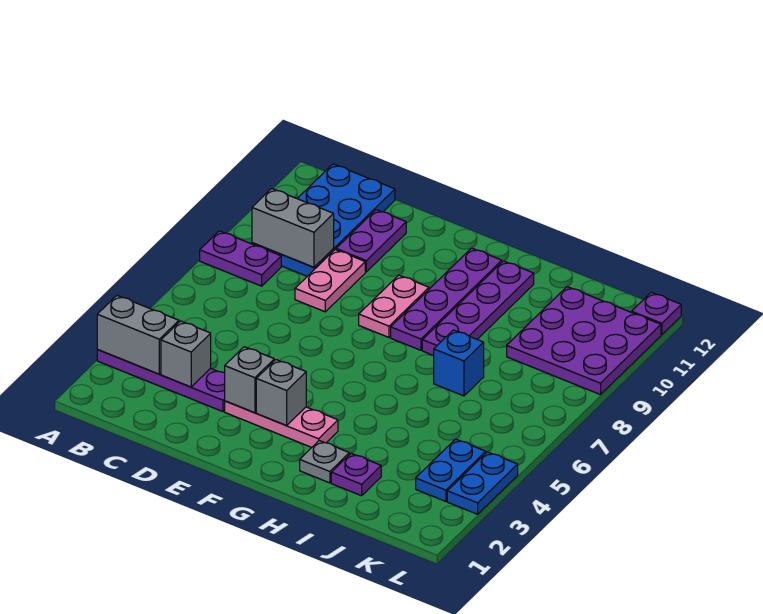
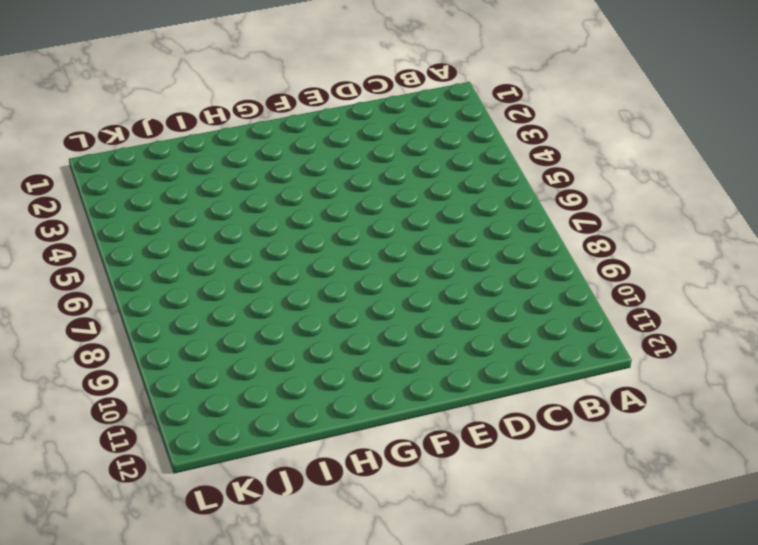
none -> purple 1x4 plate [97,350,225,412]
none -> purple 1x2 plate [200,231,281,286]
none -> blue 2x4 plate [252,164,395,276]

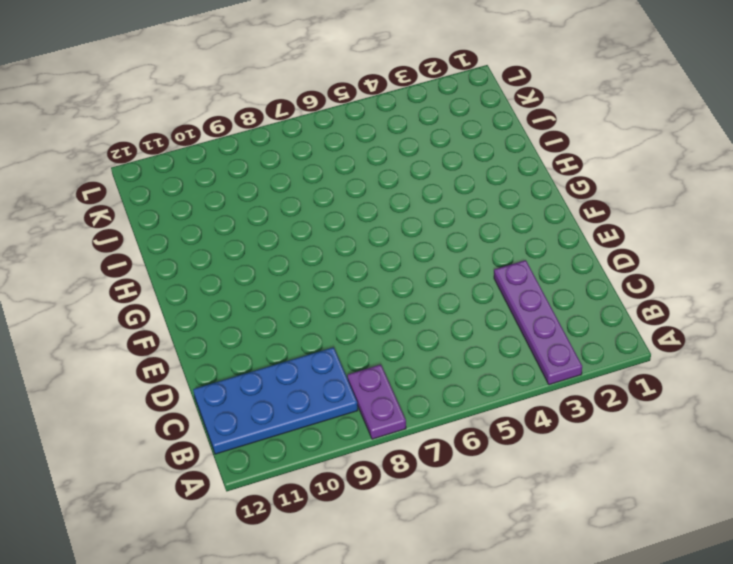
none -> pink 1x2 plate [295,250,365,312]
none -> purple 1x2 plate [336,210,406,272]
none -> pink 1x3 plate [225,401,338,448]

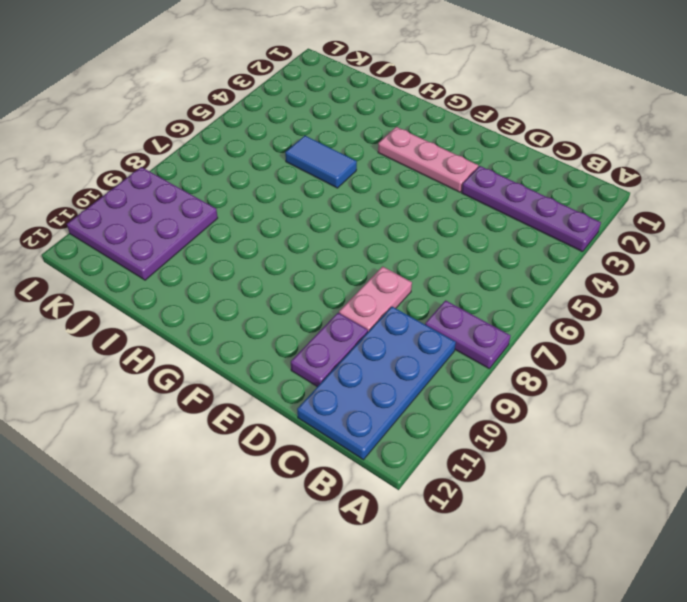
blue 1x2 tile [285,136,357,188] -> none
none -> pink 1x2 plate [359,275,429,337]
none -> purple 1x4 plate [391,248,502,350]
none -> grey 1x1 plate [300,441,349,483]

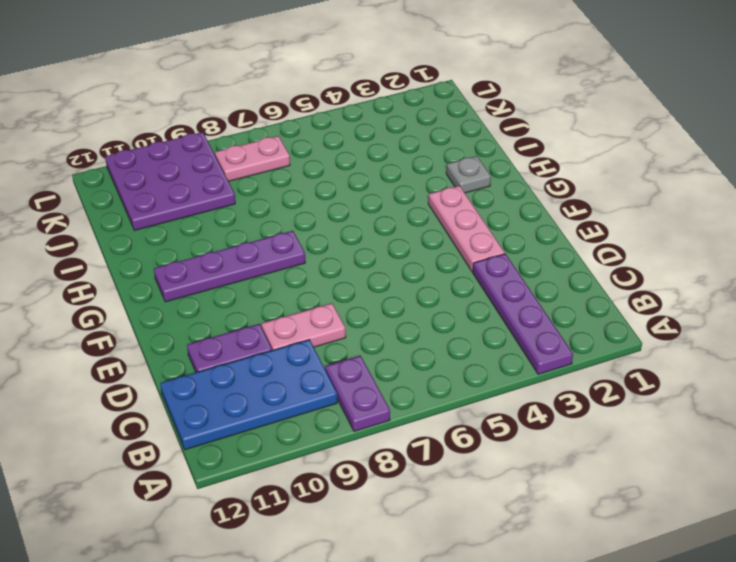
pink 1x2 plate [215,136,290,181] -> pink 1x2 plate moved to [359,275,429,337]
none -> purple 1x4 plate [422,261,534,356]
none -> purple 1x1 plate [331,453,381,496]
none -> blue 1x1 brick [434,330,484,396]

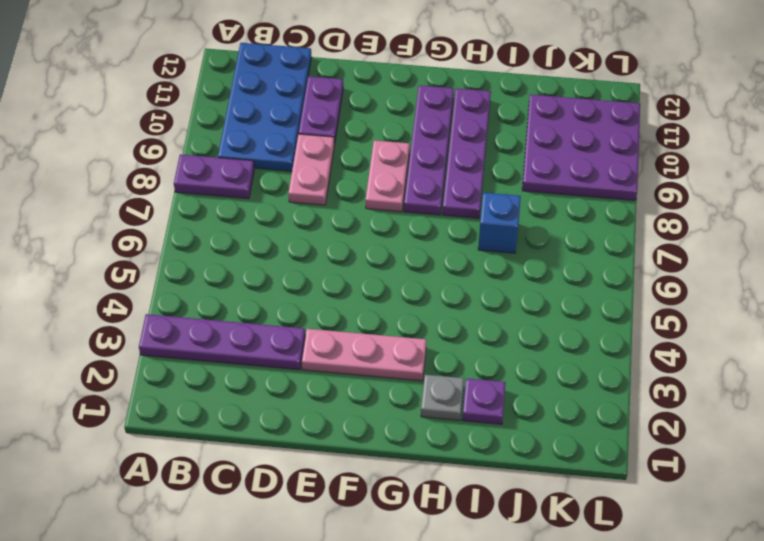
none -> blue 1x2 plate [416,439,486,501]
none -> blue 1x2 plate [447,452,518,514]
none -> purple 1x1 plate [632,292,681,335]

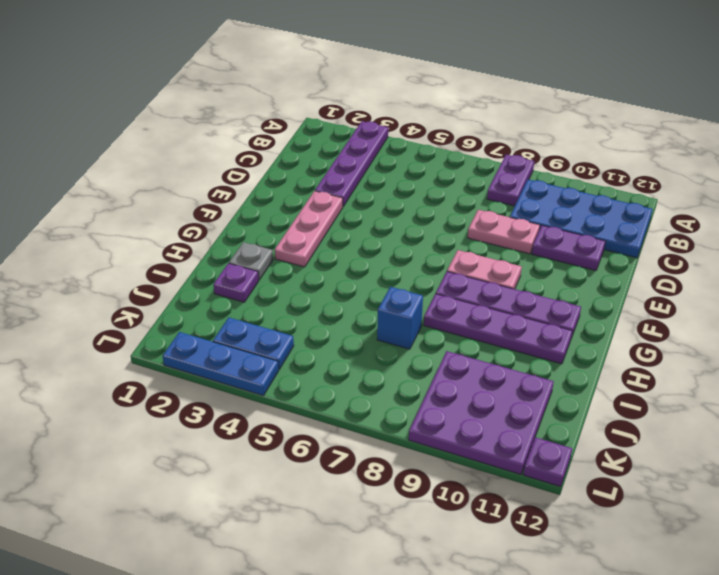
blue 1x3 plate [163,332,279,396] -> blue 1x2 plate [447,452,518,514]
none -> grey 1x2 brick [97,296,179,374]
none -> grey 1x2 brick [252,189,334,267]
none -> grey 1x1 brick [161,321,211,387]

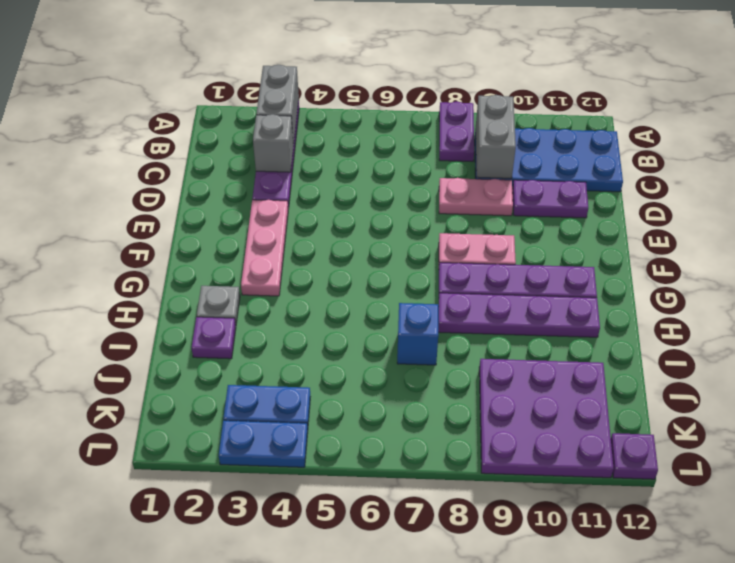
none -> grey 1x1 brick [225,347,274,413]
none -> grey 1x1 brick [256,360,306,426]

